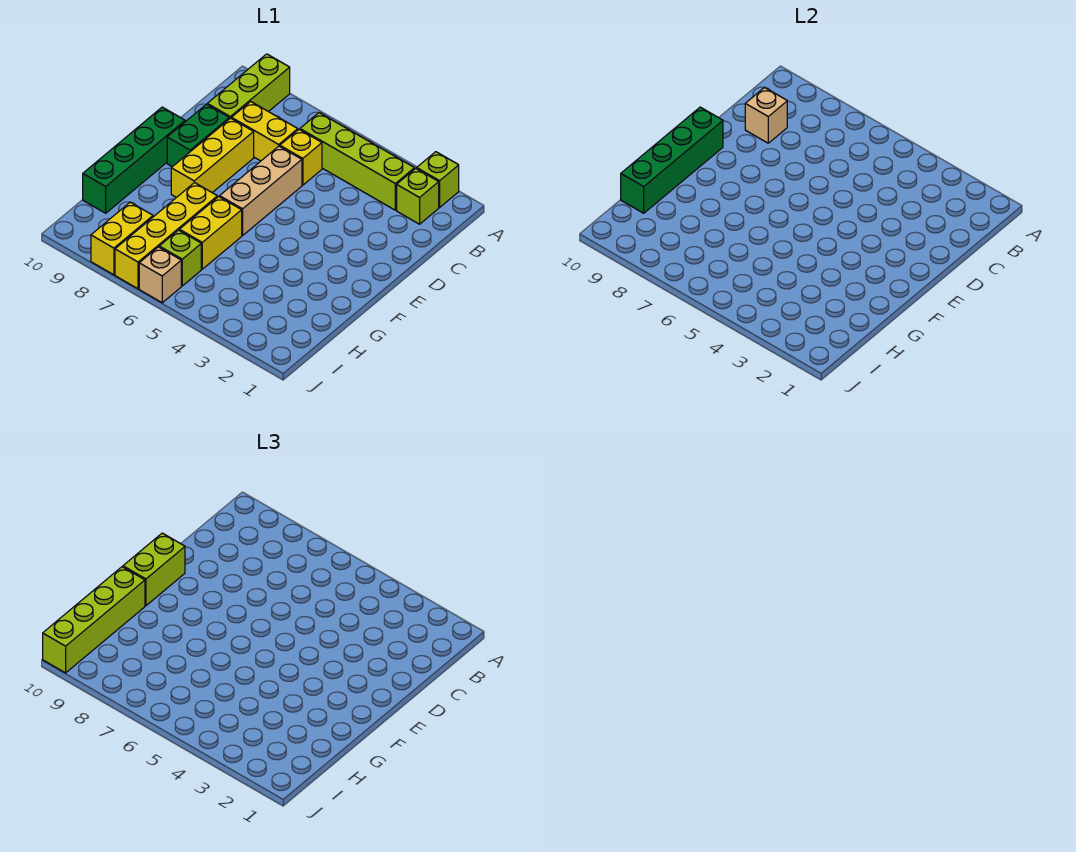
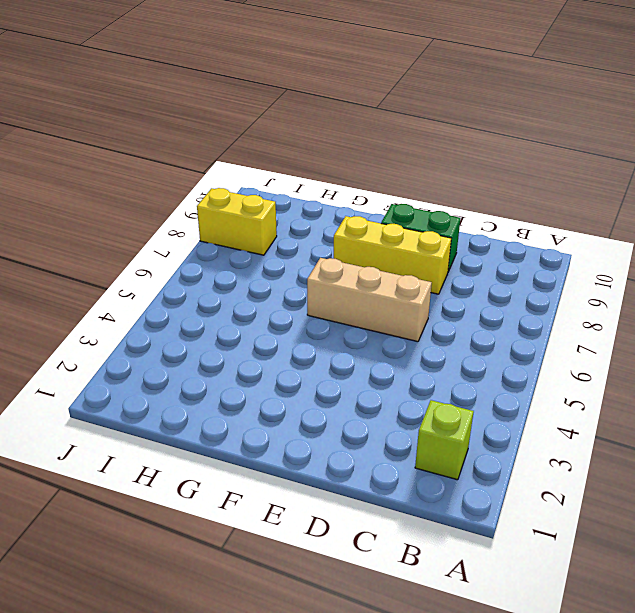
none -> lime 1x1 brick [417,152,459,207]
none -> lime 1x3 brick [207,54,290,119]
none -> lime 1x4 brick [300,113,415,210]

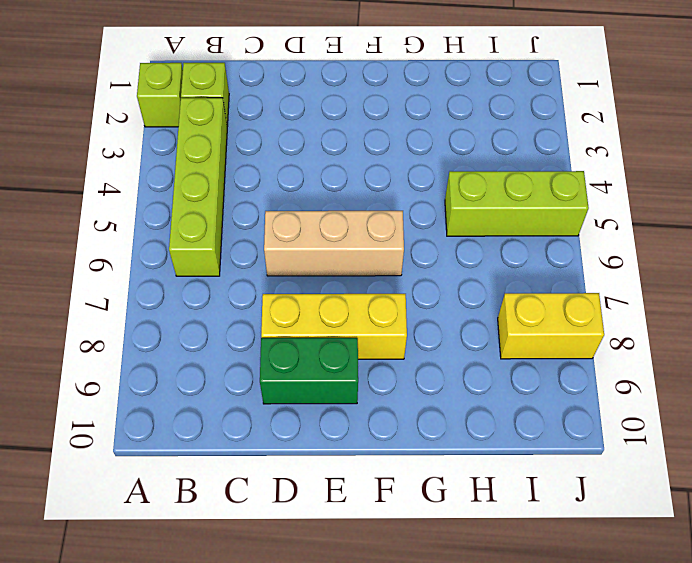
lime 1x3 brick [445,171,589,236] -> lime 1x3 brick moved to [207,54,290,119]
none -> yellow 1x1 brick [280,129,322,185]
none -> yellow 1x2 brick [232,101,298,161]
none -> green 1x4 brick [83,107,185,213]

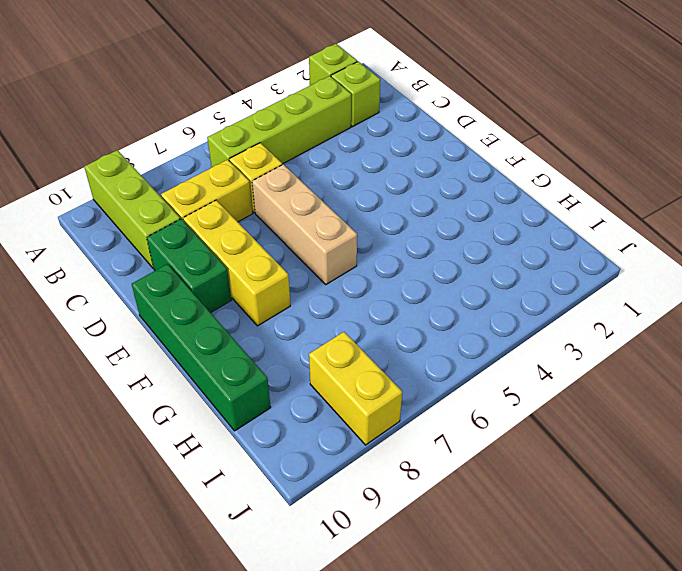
none -> yellow 1x2 brick [179,197,242,269]
none -> yellow 1x4 brick [115,183,217,289]
none -> lime 1x1 brick [159,230,201,286]

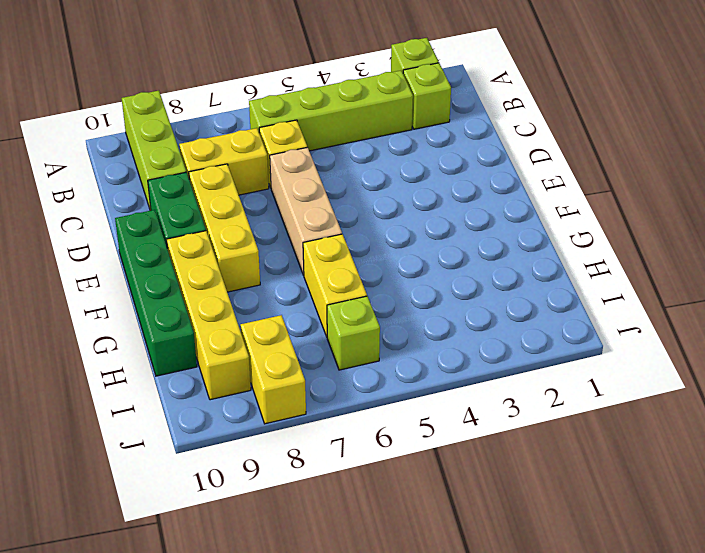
yellow 1x4 brick [166,231,251,400] -> yellow 1x4 brick moved to [115,183,217,289]
none -> tan 1x1 brick [139,247,181,303]
none -> tan 1x1 brick [745,87,787,143]
none -> green 1x4 brick [621,107,723,213]

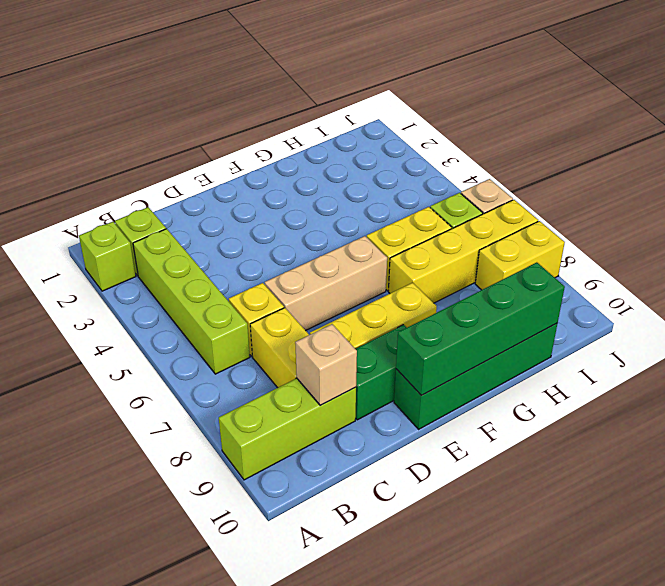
none -> lime 1x2 brick [123,533,185,606]
none -> lime 1x4 brick [43,567,145,673]

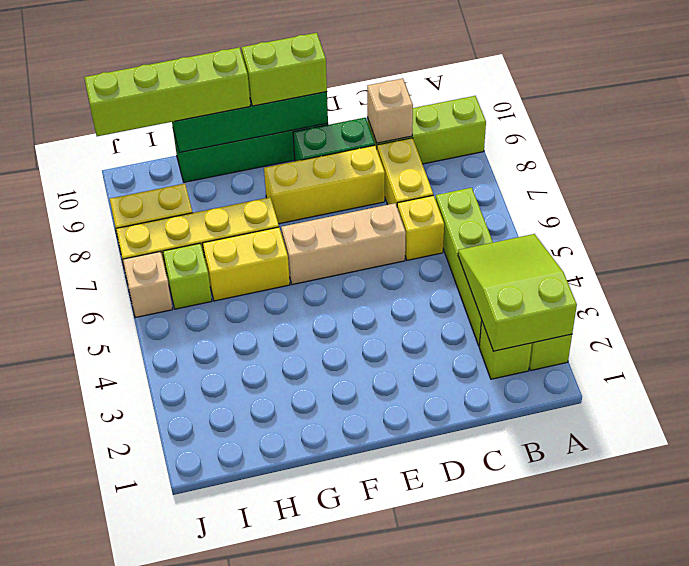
lime 2x3 slope [458,234,577,351] -> none

